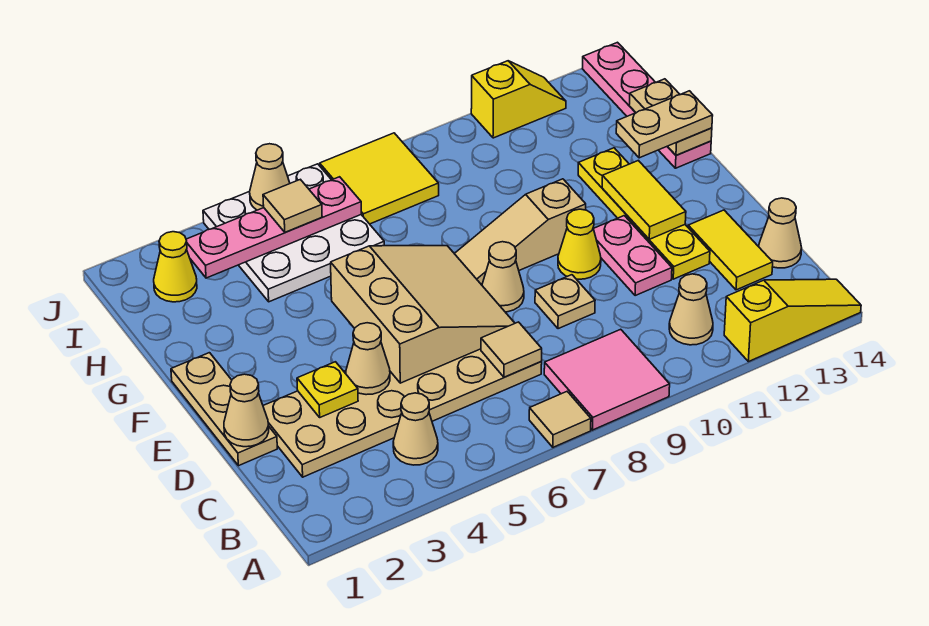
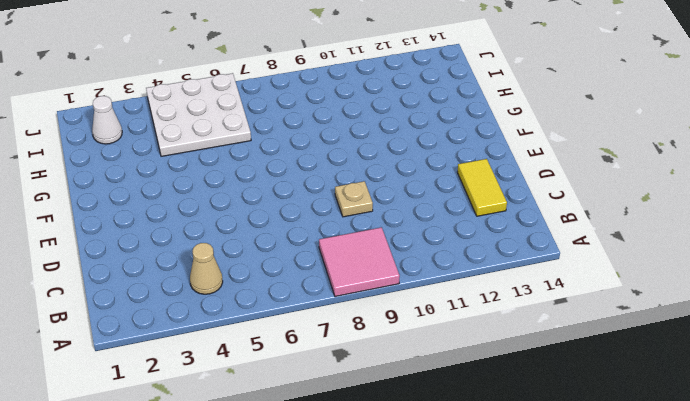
white 1x1 cone [92,96,122,144] -> yellow 1x1 cone [154,232,197,302]
none -> tan 1x1 tile [529,392,591,447]
none -> yellow 1x3 slope [724,279,861,362]
none -> tan 1x1 cone [669,274,713,345]
none -> tan 2x6 plate [263,349,542,477]

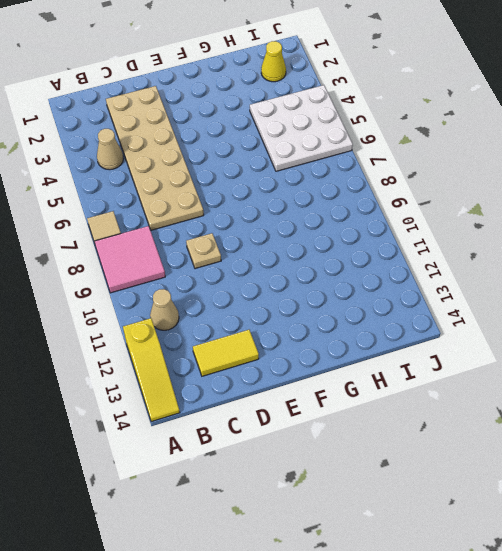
none -> tan 1x1 cone [759,198,802,268]
none -> tan 1x3 plate [171,353,277,466]
none -> pink 1x2 plate [593,216,672,296]
none -> yellow 1x4 plate [578,148,710,279]

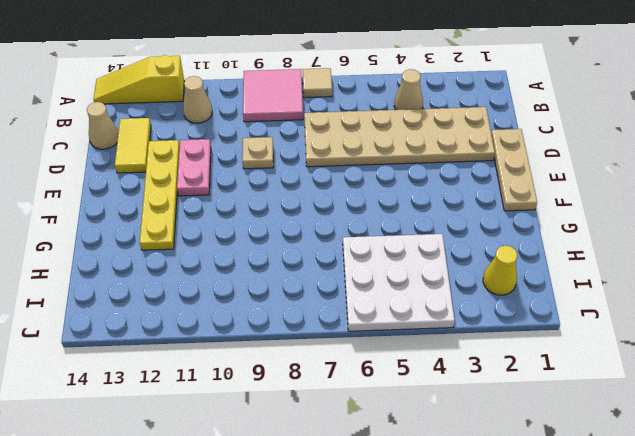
none -> tan 1x1 cone [482,242,524,312]
none -> yellow 1x1 cone [558,209,601,279]
none -> tan 1x3 slope [454,179,586,285]
none -> pink 1x4 plate [582,42,711,168]

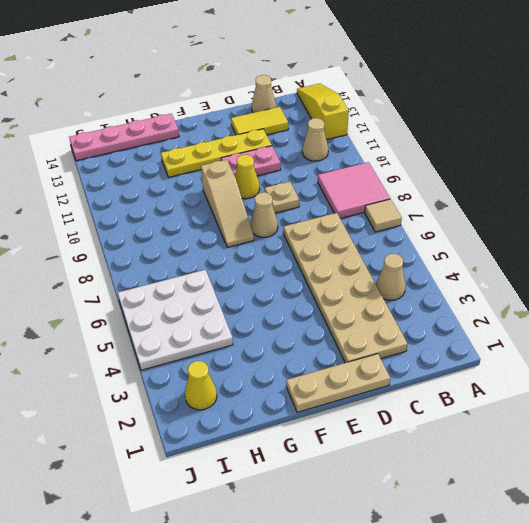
none -> yellow 2x2 tile [320,133,439,224]
none -> yellow 1x2 slope [471,61,566,138]
none -> tan 1x1 tile [481,322,542,377]
none -> tan 1x1 cone [224,374,269,447]

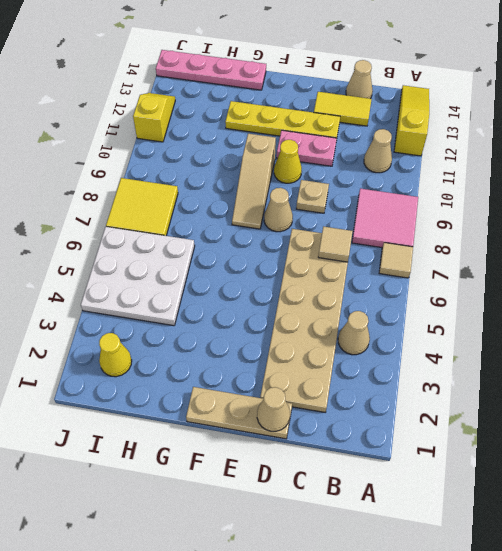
none -> yellow 1x1 plate [297,362,358,417]
none -> tan 1x1 cone [346,323,390,395]
none -> tan 3x3 slope [331,246,515,383]
none -> yellow 1x2 tile [602,161,686,239]

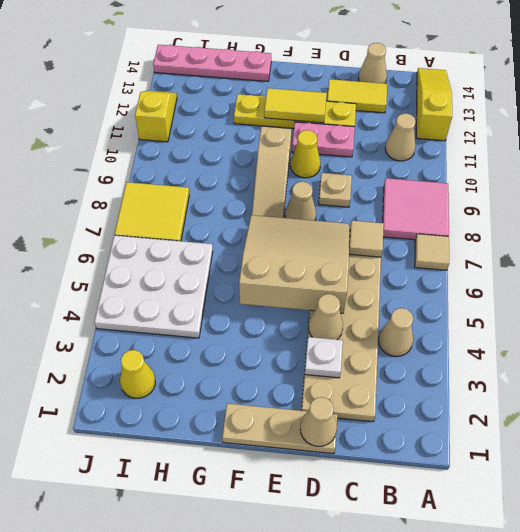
white 1x1 plate [305,337,343,378] -> yellow 1x1 plate [297,362,358,417]
none -> tan 1x2 plate [629,79,712,155]
none -> pink 1x4 plate [186,177,361,278]
none -> tan 1x1 cone [250,144,290,210]
none -> tan 1x2 plate [616,91,713,158]

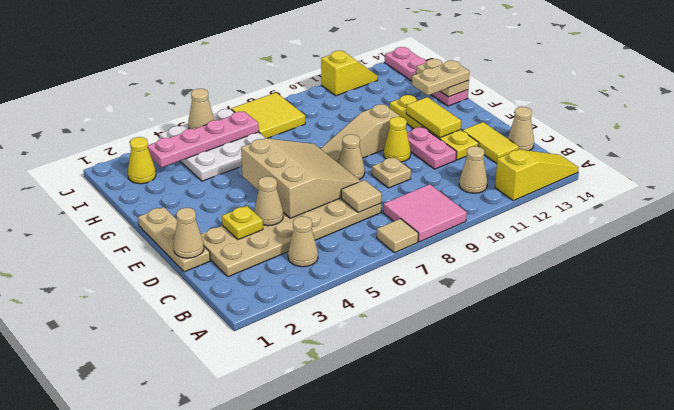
none -> tan 1x1 tile [263,179,322,232]

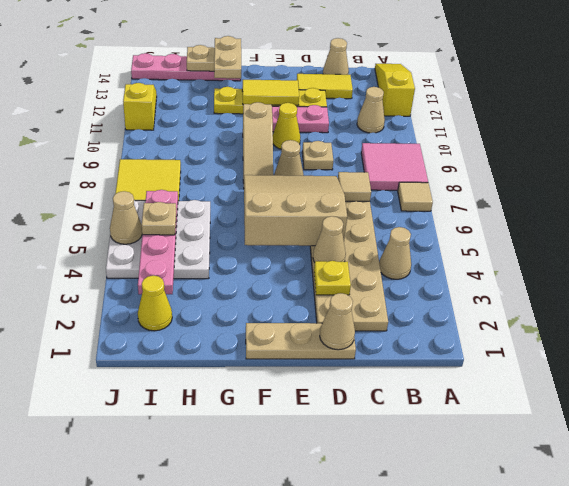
tan 1x1 plate [142,202,176,235] -> tan 1x1 tile [263,179,322,232]

